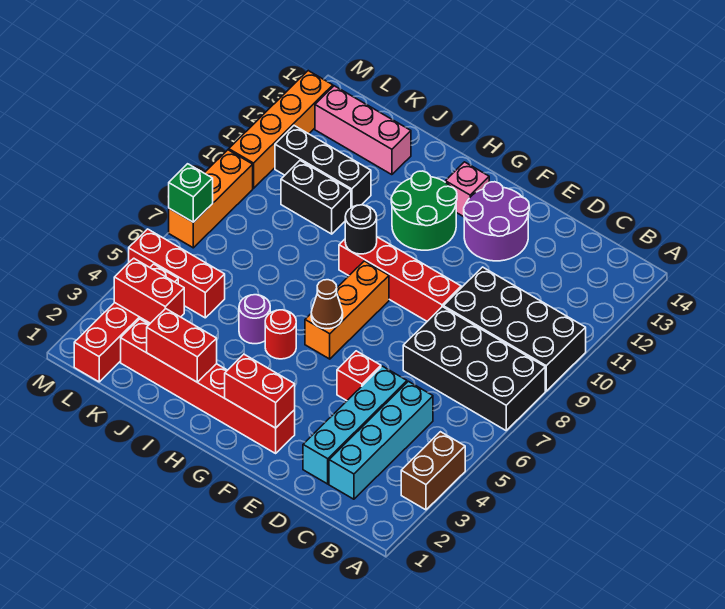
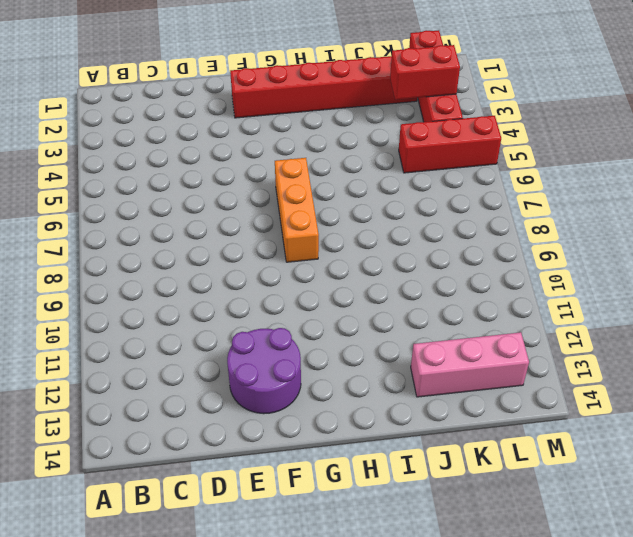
none -> brown 1x2 brick [401,432,465,510]
none -> black 2x4 brick [403,307,545,430]
none -> black 2x4 brick [443,267,586,391]

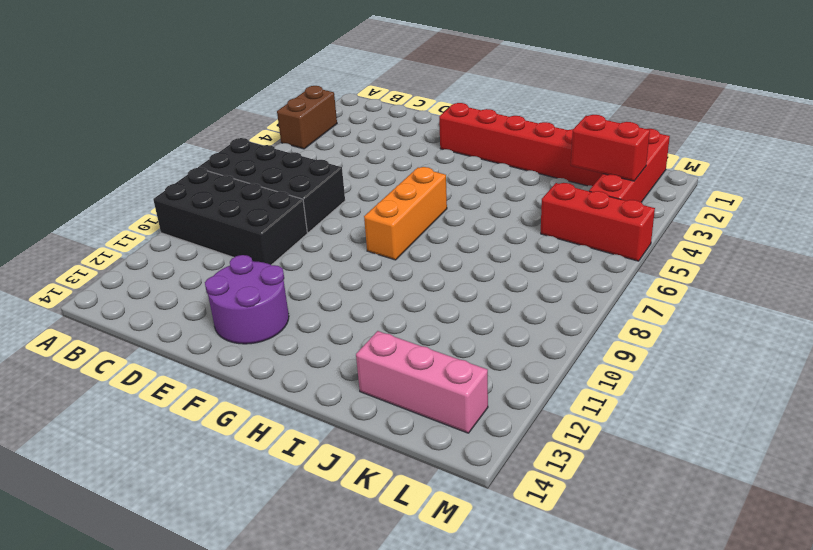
none -> cyan 1x4 brick [329,381,433,499]
none -> cyan 1x4 brick [303,366,407,484]
none -> red 1x1 brick [337,351,381,401]

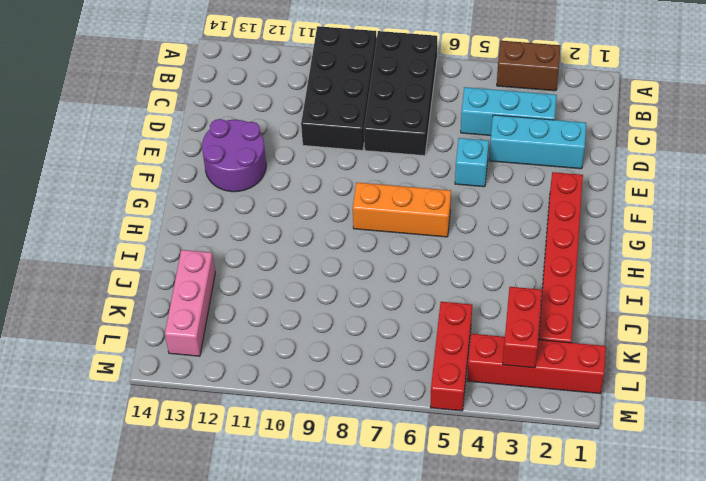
cyan 1x3 brick [461,87,557,136] -> cyan 1x4 brick [329,381,433,499]
cyan 1x3 brick [489,115,586,169] -> cyan 1x4 brick [303,366,407,484]
cyan 1x1 brick [455,138,489,187] -> red 1x1 brick [337,351,381,401]
none -> red 1x4 brick [339,237,461,321]
none -> green 2x2 round brick [391,171,457,250]
none -> pink 1x1 brick [445,162,489,217]

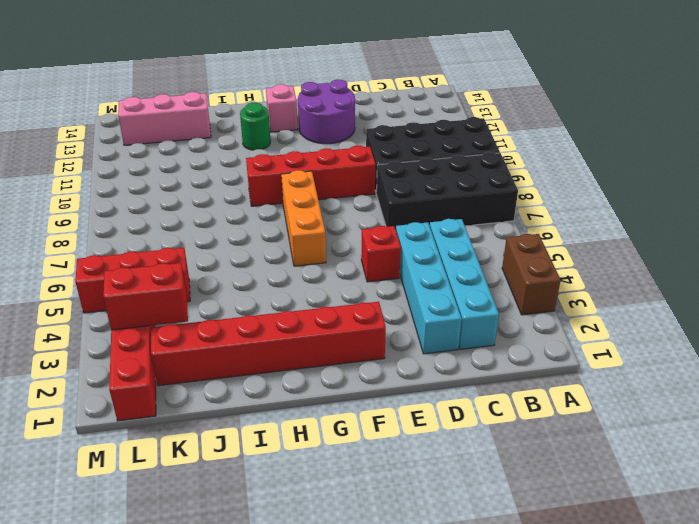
green 1x1 round brick [240,102,271,150] -> green 2x2 round brick [391,171,457,250]
none -> red 1x1 round brick [265,310,296,359]
none -> purple 1x1 round brick [239,295,270,344]
none -> black 1x2 brick [281,161,351,234]

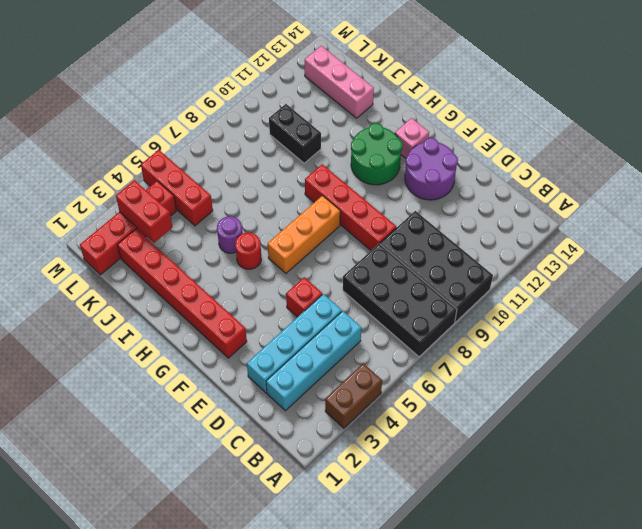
none -> black 1x3 brick [275,126,371,208]
none -> orange 1x3 brick [169,150,253,248]
none -> orange 1x4 brick [229,71,333,188]

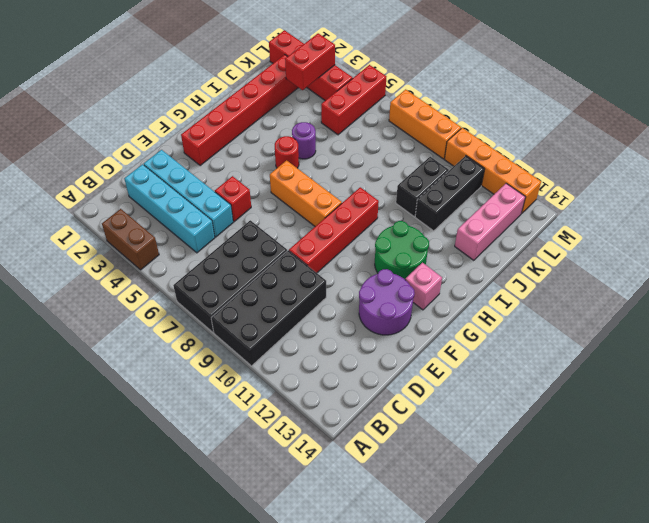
none -> red 1x2 brick [225,354,295,428]
none -> brown 1x1 cone [311,280,343,329]
none -> black 1x1 round brick [345,205,377,254]

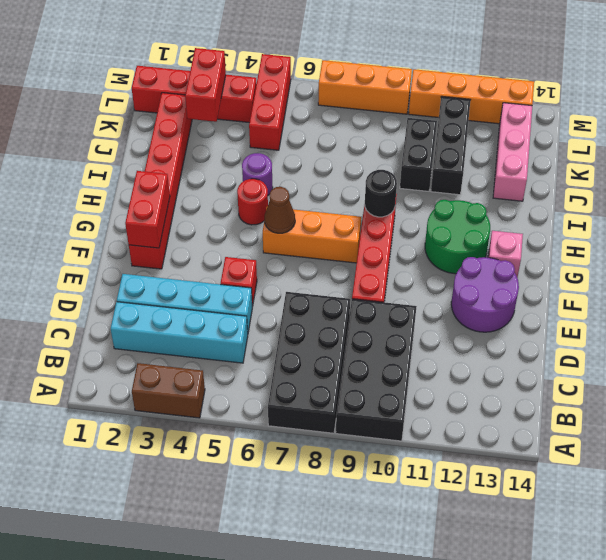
none -> red 1x2 brick [147,309,217,382]
none -> green 1x1 brick [169,164,213,222]

